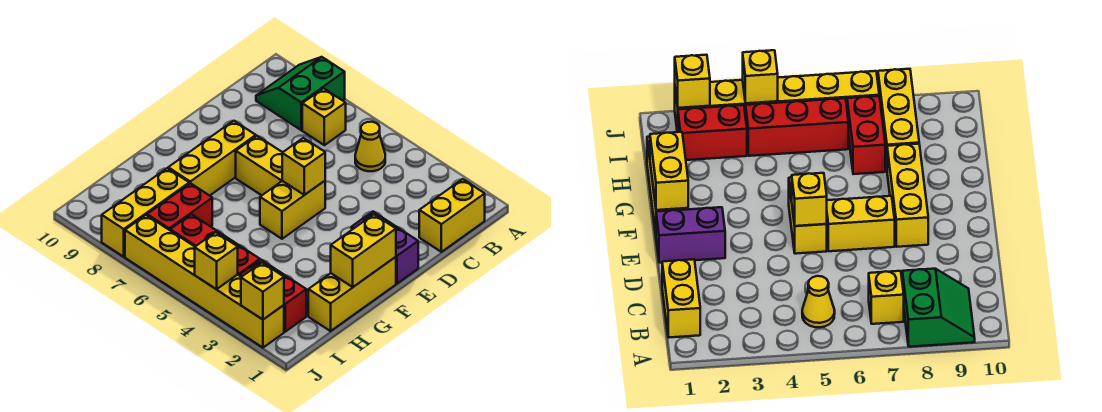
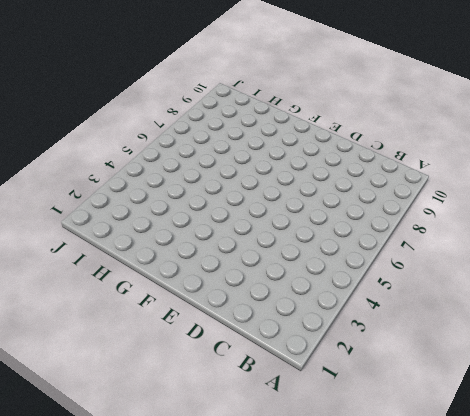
none -> green 2x2 slope [256,57,345,130]
none -> yellow 1x2 brick [419,179,485,252]
none -> yellow 1x1 cone [355,122,385,171]

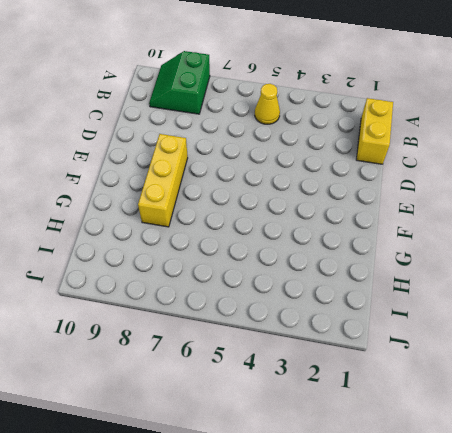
none -> yellow 1x1 brick [302,88,346,145]
none -> purple 1x2 brick [352,212,418,284]
none -> yellow 1x2 brick [260,181,325,239]

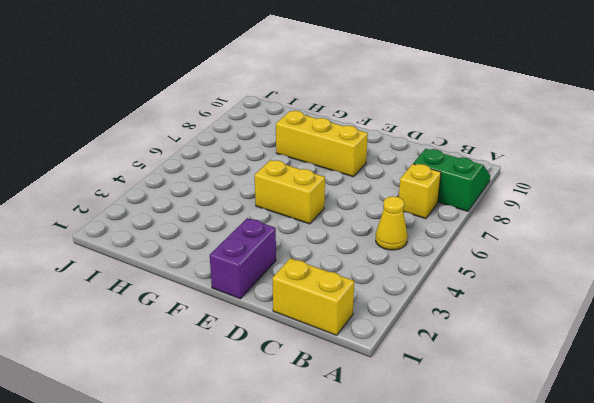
none -> yellow 1x2 brick [236,136,283,195]
none -> yellow 1x3 brick [308,257,396,331]
none -> red 1x2 brick [147,183,212,230]

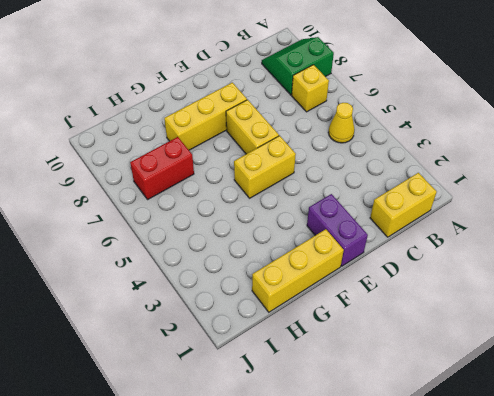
none -> yellow 1x3 brick [102,168,189,257]
none -> red 1x2 brick [240,260,306,332]
none -> red 1x3 brick [170,214,260,276]

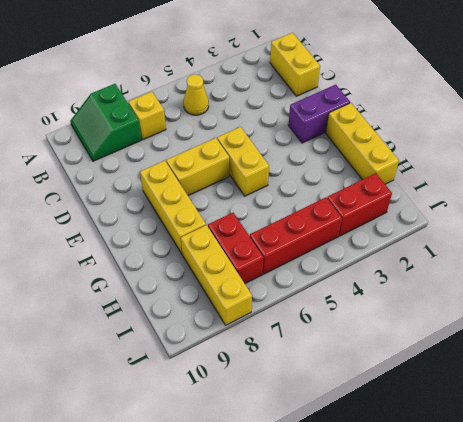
none -> yellow 1x6 brick [125,215,284,348]
none -> yellow 1x1 brick [282,138,325,195]
none -> yellow 1x2 brick [331,214,396,287]

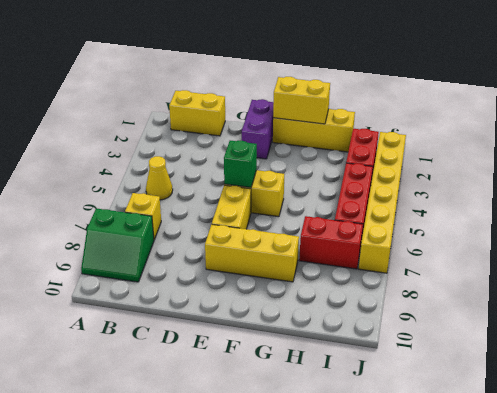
green 1x1 brick [224,141,257,188] -> yellow 1x1 brick [282,138,325,195]
none -> yellow 1x3 brick [102,168,189,257]
none -> yellow 1x1 brick [241,263,284,320]
none -> yellow 1x1 brick [195,232,238,289]

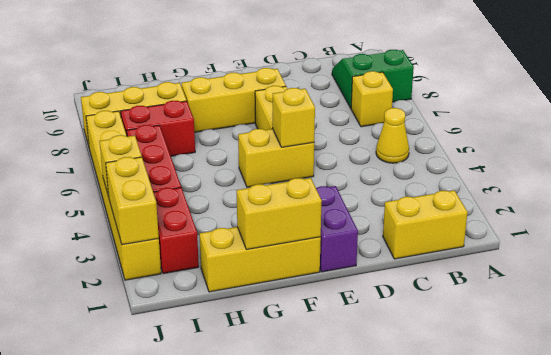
yellow 1x2 brick [106,157,159,245] -> yellow 1x1 brick [241,263,284,320]

